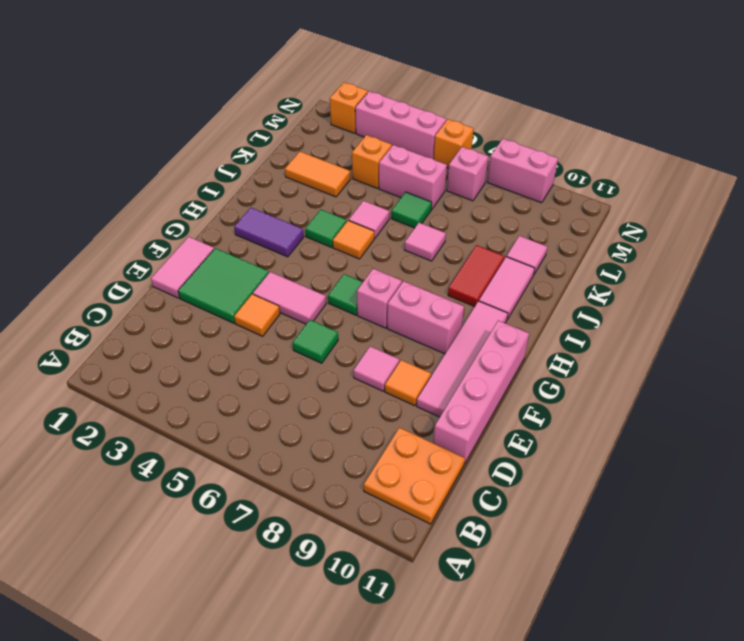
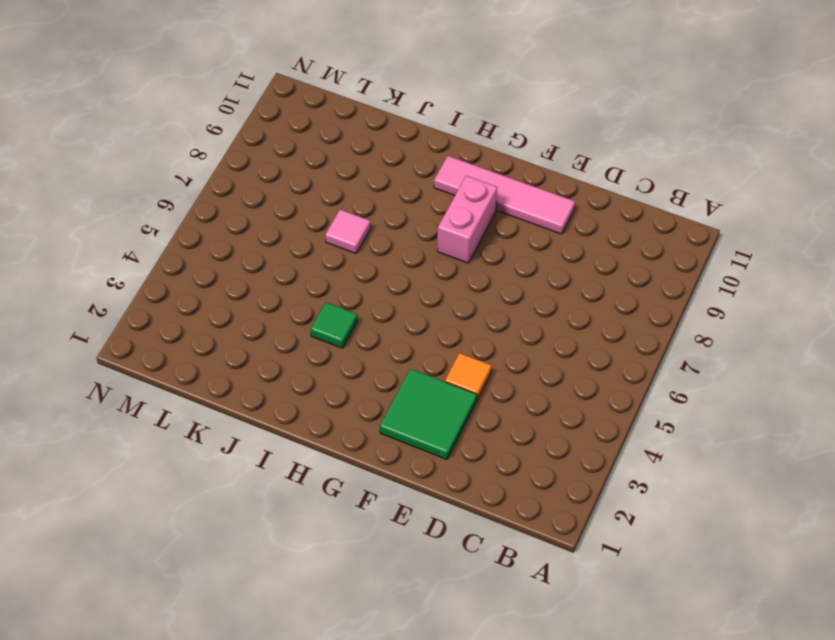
none -> orange 2x2 plate [364,428,465,524]
none -> pink 1x4 brick [433,321,529,464]
none -> pink 1x2 tile [151,237,214,298]
none -> green 1x1 tile [293,320,338,363]

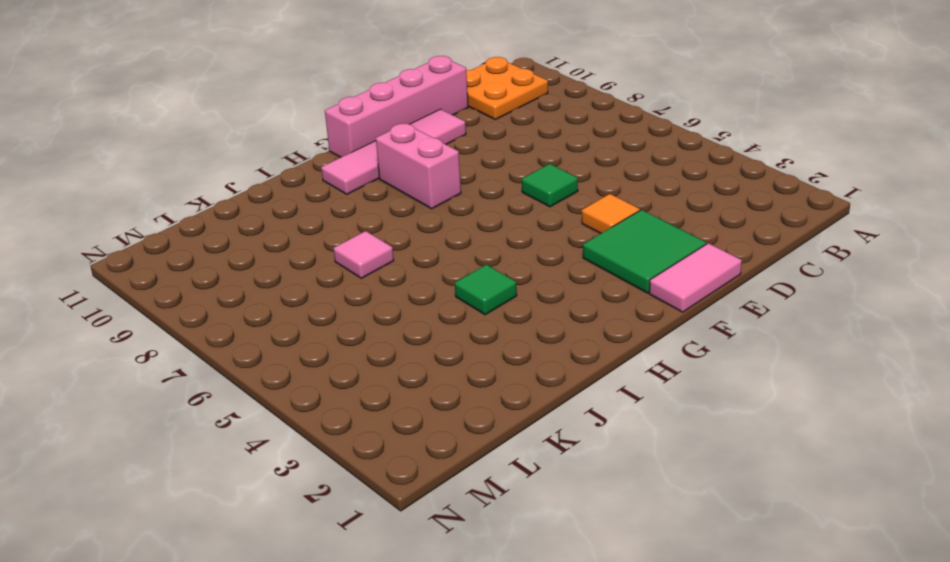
none -> pink 1x1 tile [353,346,399,391]
none -> orange 1x1 tile [385,360,431,406]
none -> pink 1x2 tile [253,272,326,324]
none -> green 1x1 tile [328,274,363,315]

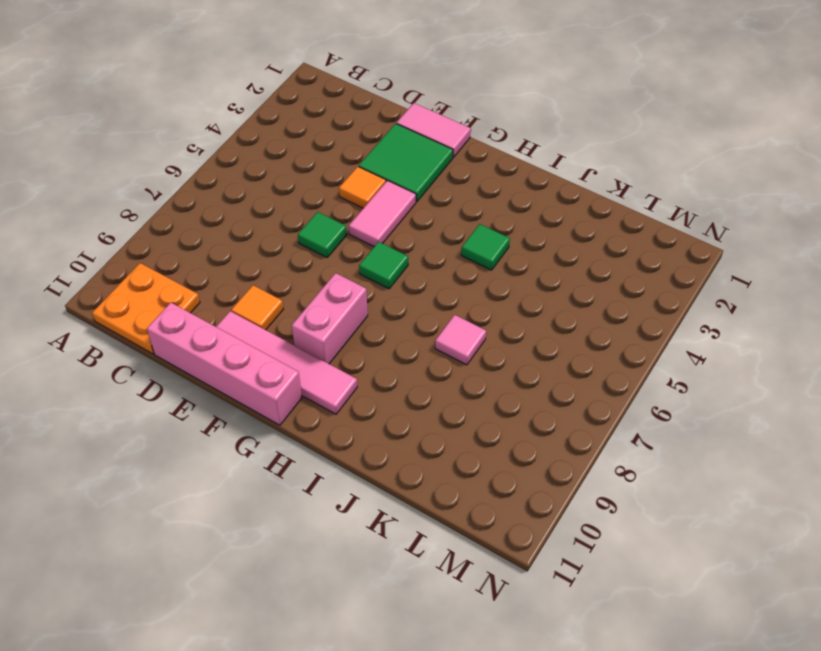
none -> pink 1x1 tile [353,346,399,391]
none -> pink 1x1 brick [357,269,402,328]
none -> purple 1x2 tile [234,208,304,257]
none -> orange 1x1 tile [333,220,374,259]

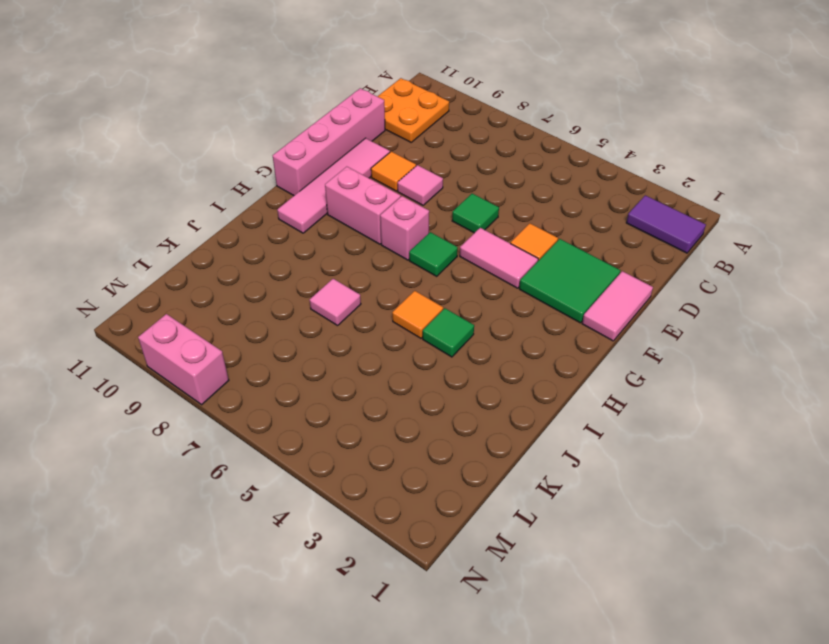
purple 1x2 tile [626,195,706,253] -> purple 1x2 tile moved to [234,208,304,257]
none -> red 1x2 tile [448,245,505,307]
none -> pink 1x2 tile [479,257,535,319]
none -> pink 1x1 tile [349,201,389,238]
none -> orange 1x2 tile [285,152,351,197]

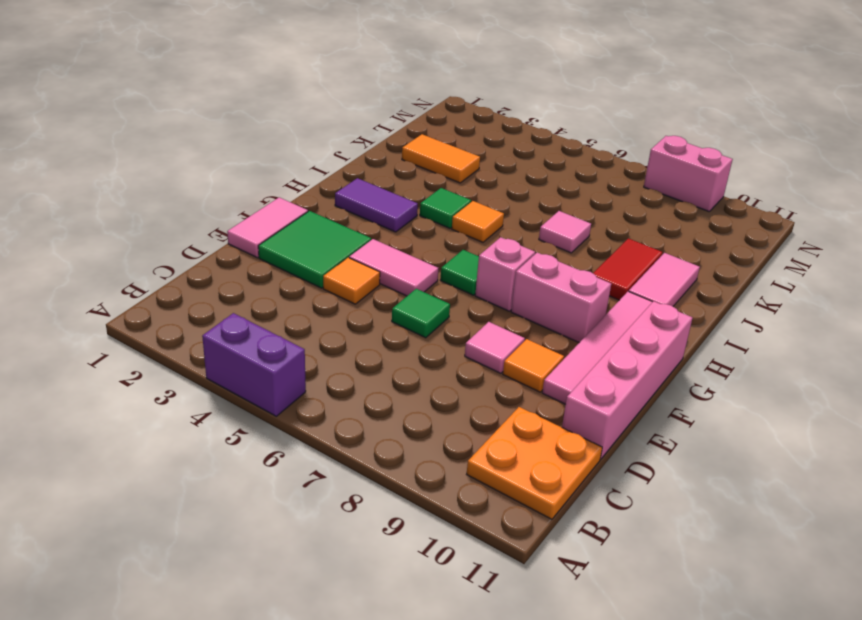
purple 1x2 brick [202,313,306,416] -> none
none -> pink 1x1 tile [349,201,389,238]
none -> green 1x1 tile [391,192,432,228]
none -> pink 1x1 tile [507,236,547,274]
none -> orange 1x1 brick [352,135,392,188]

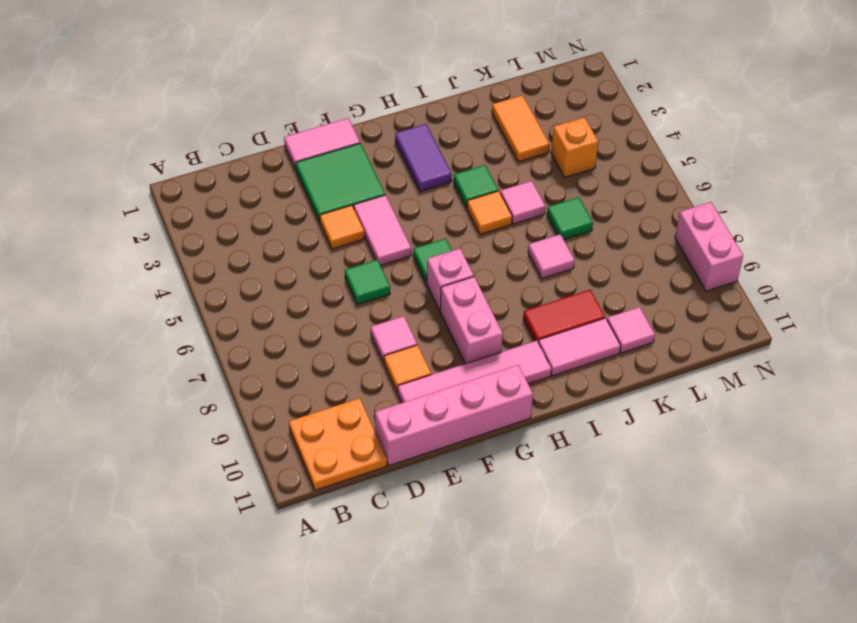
none -> pink 1x2 brick [379,145,447,210]
none -> pink 1x1 brick [447,147,488,201]
none -> orange 1x1 brick [330,82,368,133]
none -> pink 1x3 brick [355,91,446,159]

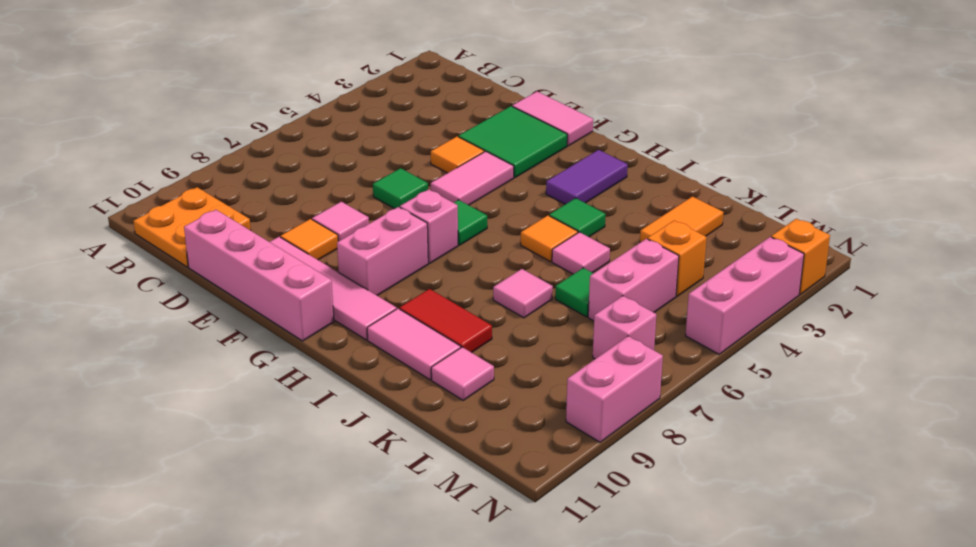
none -> orange 1x1 brick [434,119,474,168]

